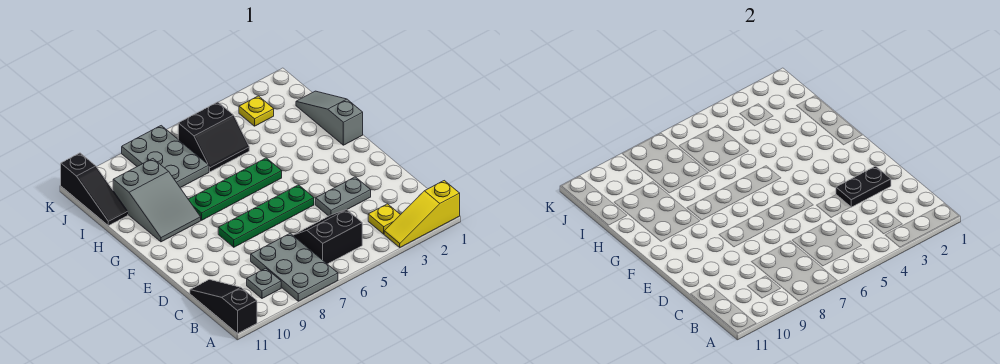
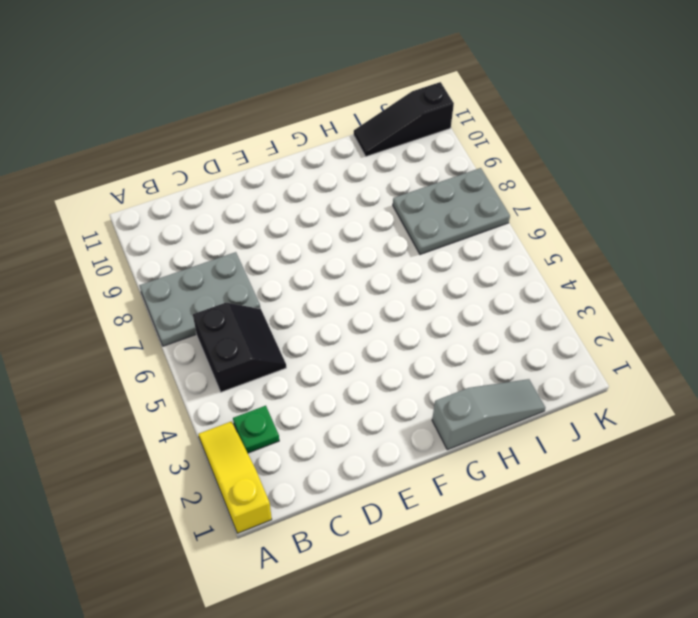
green 1x1 plate [233,406,279,453] -> yellow 1x1 plate [368,204,400,234]
none -> black 1x3 slope [190,279,257,333]
none -> grey 1x1 plate [247,268,281,298]
none -> grey 1x2 plate [316,177,371,216]

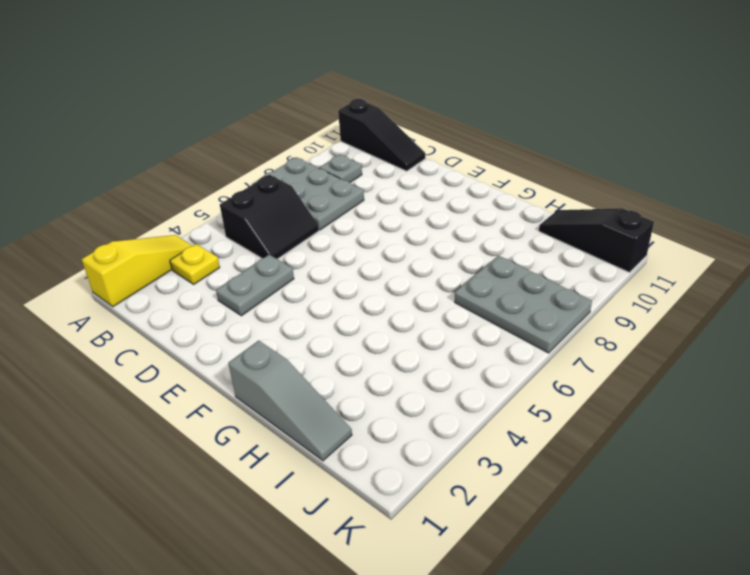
none -> green 1x4 plate [218,185,314,247]
none -> green 1x4 plate [188,158,282,220]
none -> grey 2x3 slope [113,159,201,242]

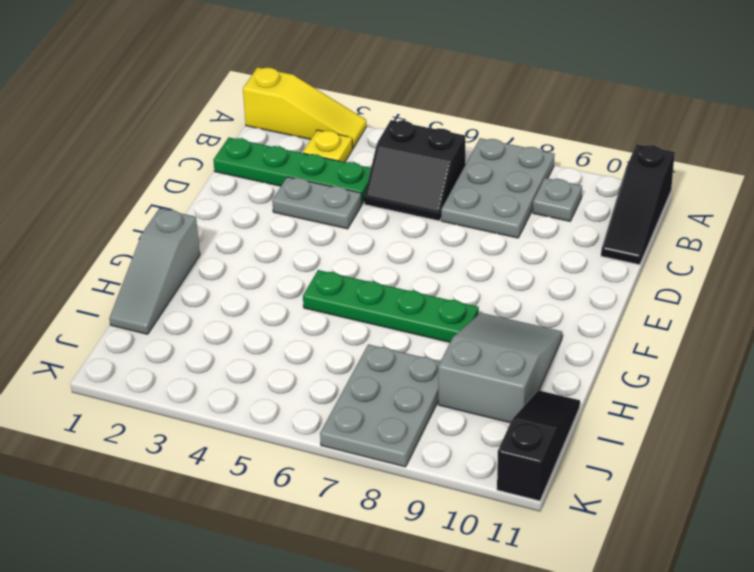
green 1x4 plate [213,138,371,204] -> green 1x4 plate moved to [218,185,314,247]
none -> black 2x2 slope [178,102,249,172]
none -> yellow 1x1 plate [239,96,274,126]
none -> black 1x2 plate [836,166,891,207]

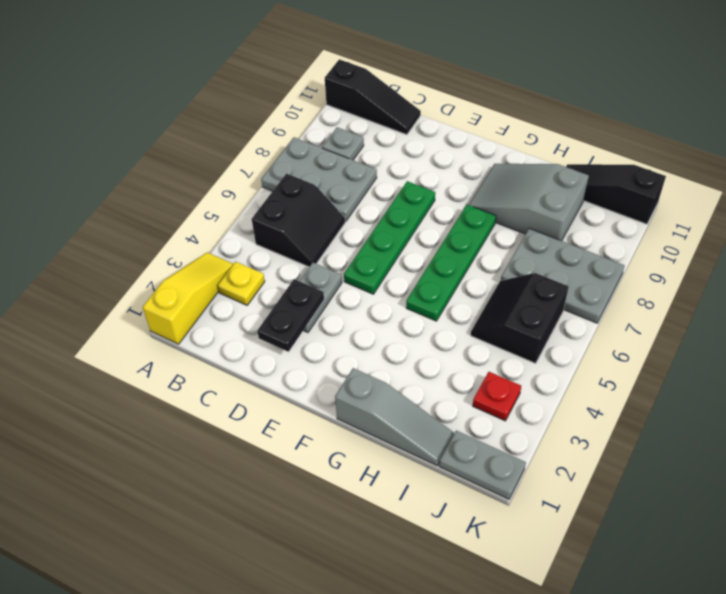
grey 1x2 plate [439,431,526,499] -> none
red 1x1 plate [473,372,521,421] -> yellow 1x1 plate [239,96,274,126]

